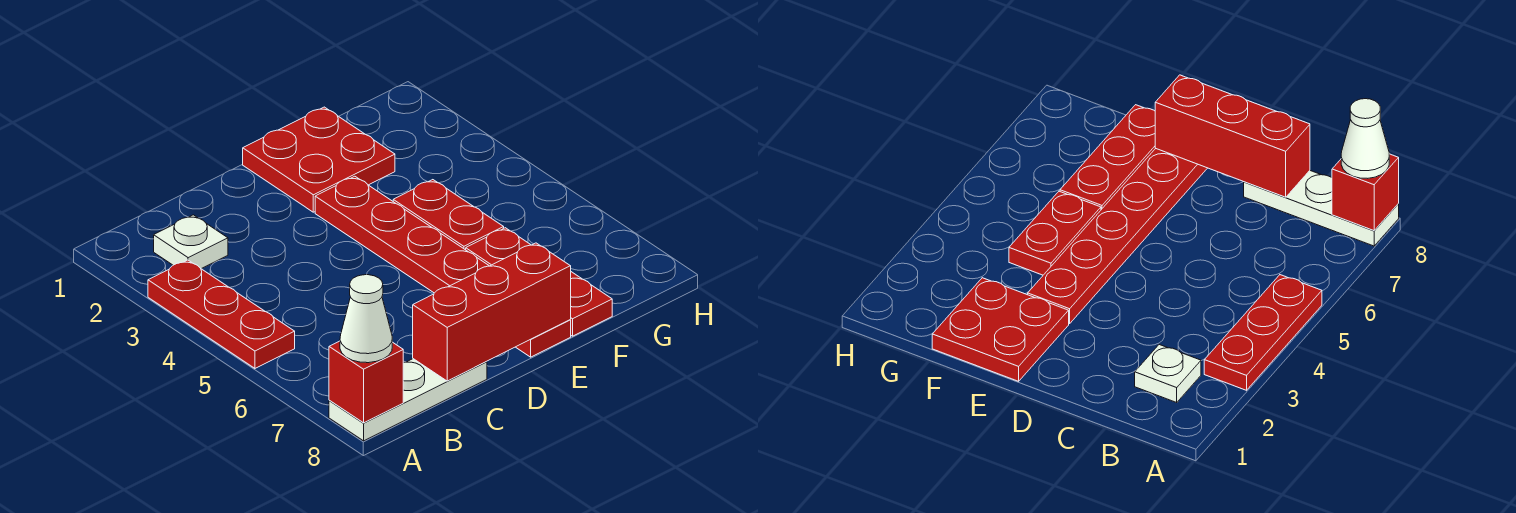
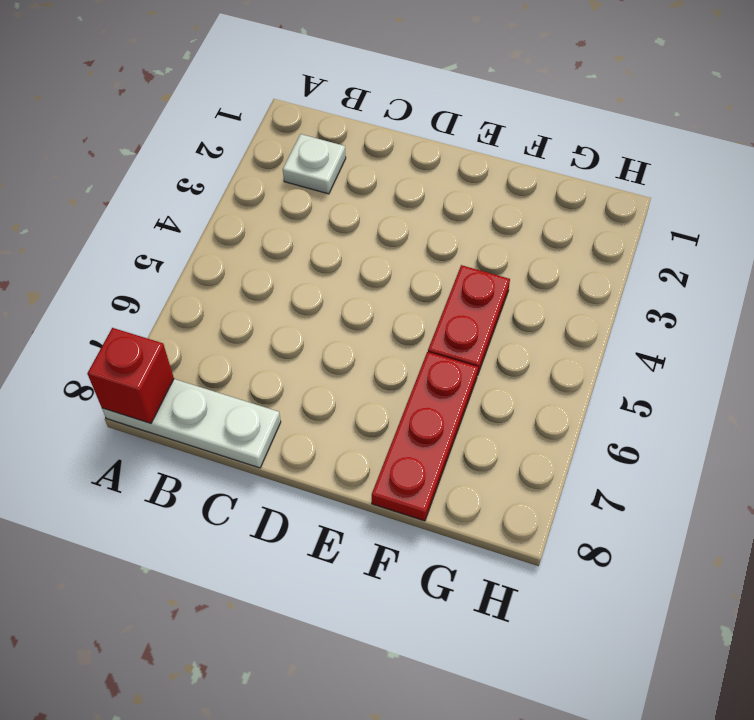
none -> red 1x3 plate [148,260,295,368]
none -> red 2x2 plate [243,107,395,212]

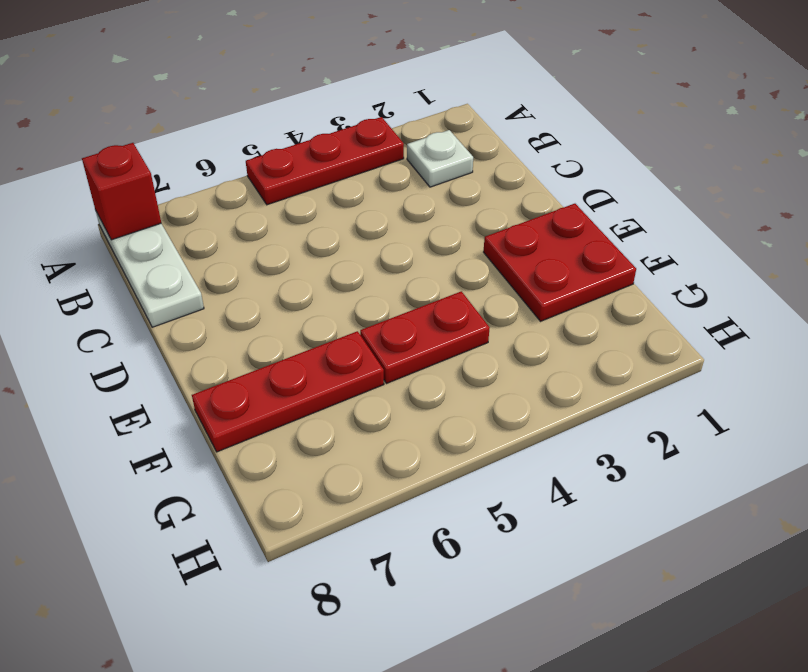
none -> red 1x6 plate [315,176,571,357]
none -> red 1x3 brick [413,243,571,381]

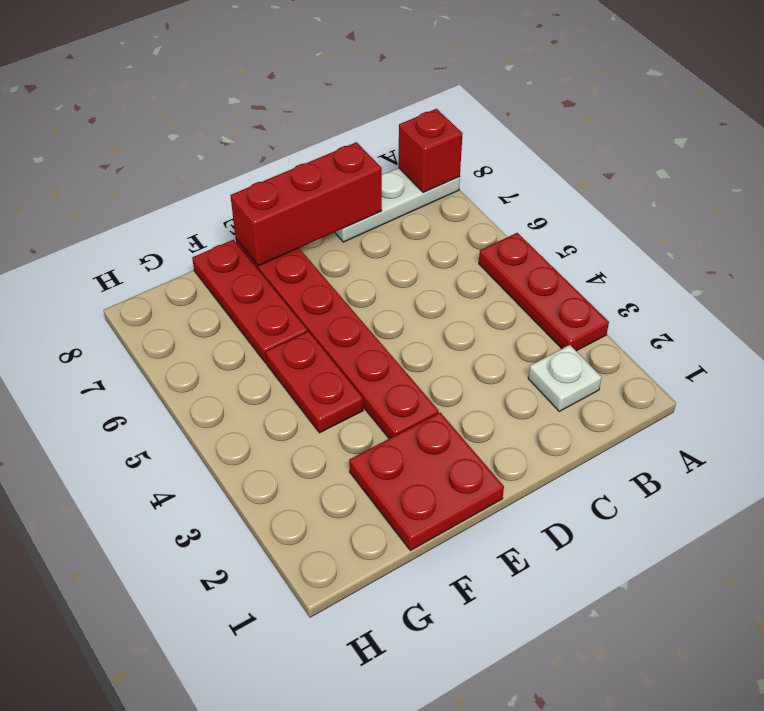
none -> white 1x1 cone [340,275,392,363]

